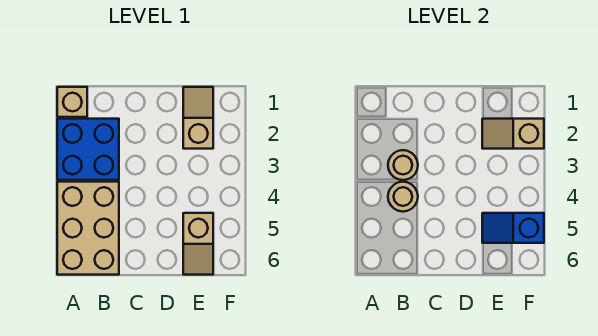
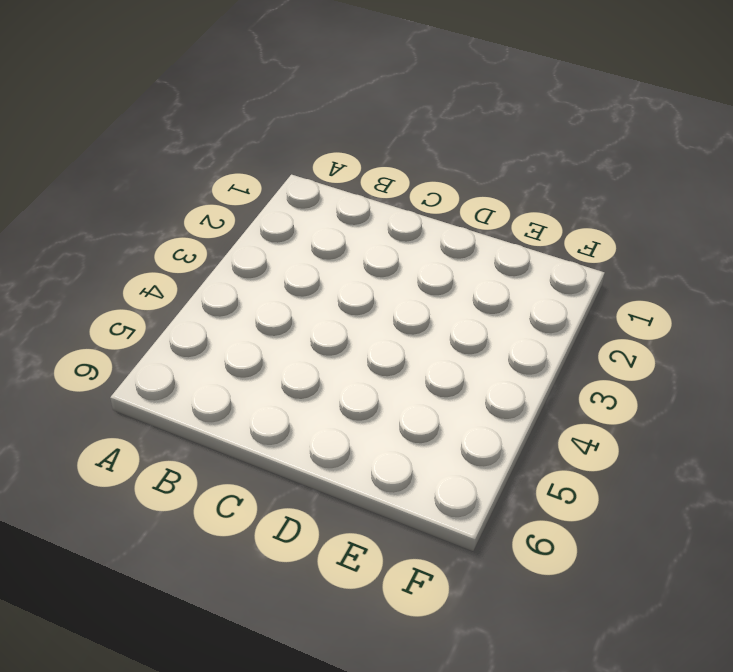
none -> tan 1x1 brick [57,87,87,117]
none -> blue 2x2 brick [57,119,119,180]

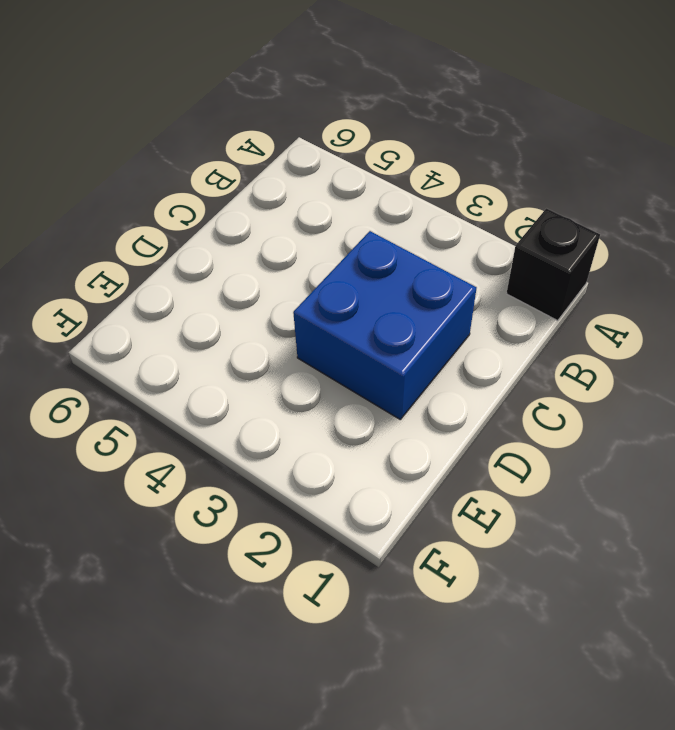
black 1x1 brick [506,209,600,321] -> tan 1x1 brick [57,87,87,117]
blue 2x2 brick [293,231,477,419] -> blue 2x2 brick moved to [57,119,119,180]
none -> tan 2x3 brick [57,182,119,275]
none -> tan 1x2 slope [183,87,213,149]

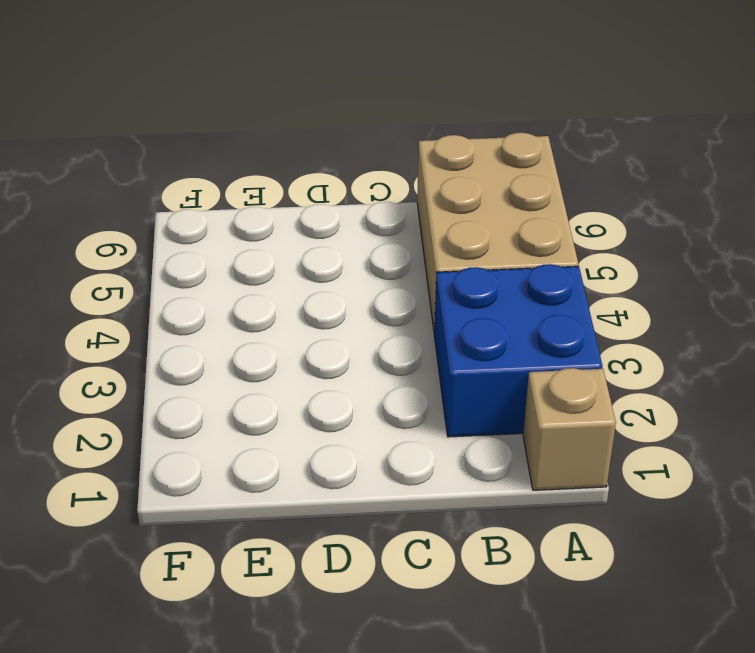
none -> tan 1x2 slope [183,87,213,149]
none -> tan 1x2 slope [183,213,213,275]

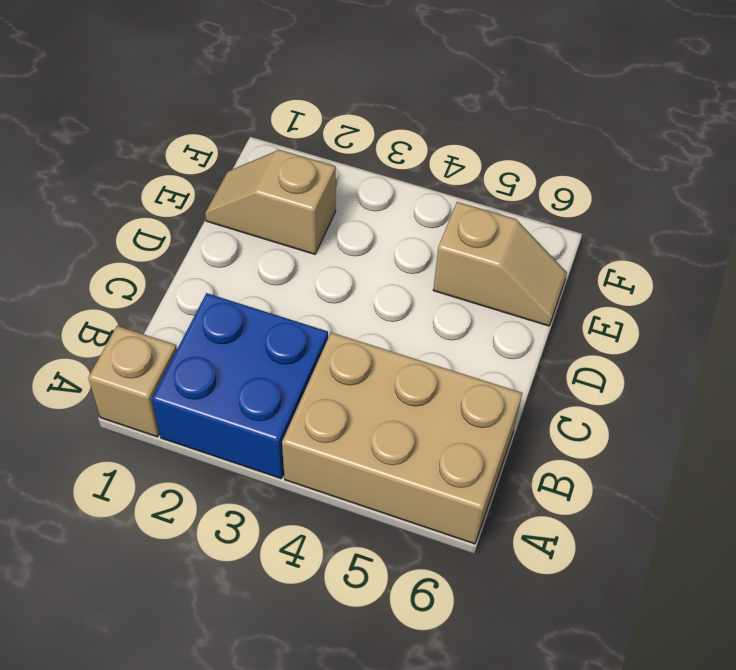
none -> tan 1x1 round brick [388,150,418,180]
none -> tan 1x1 round brick [388,182,418,212]

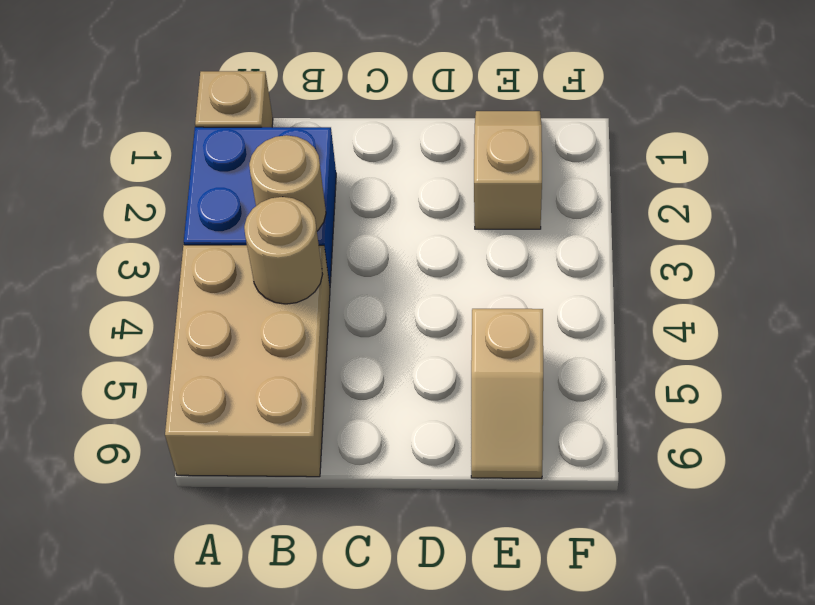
none -> tan 1x2 slope [482,119,544,149]
none -> blue 1x2 slope [482,213,544,243]

